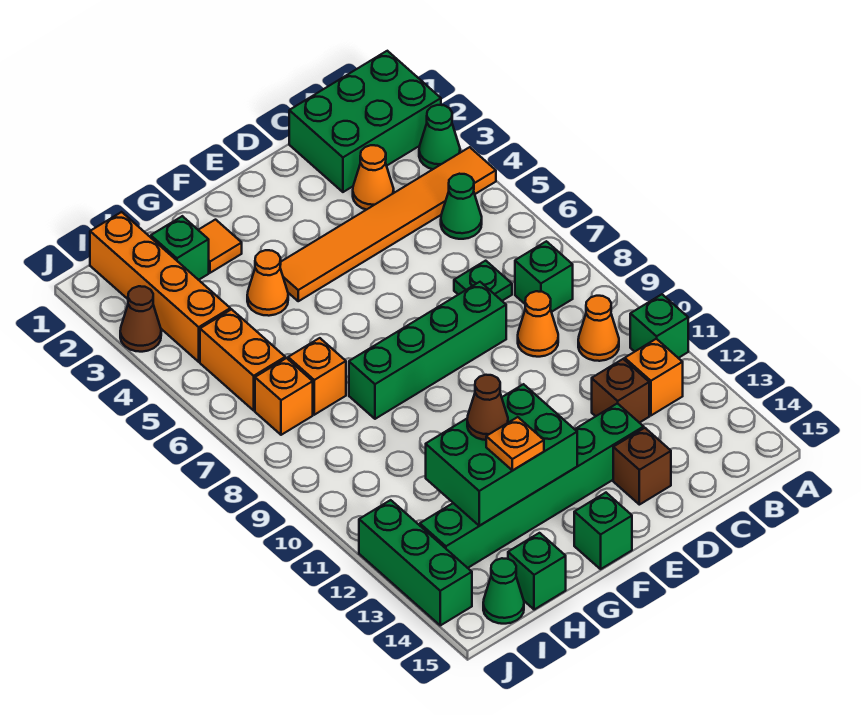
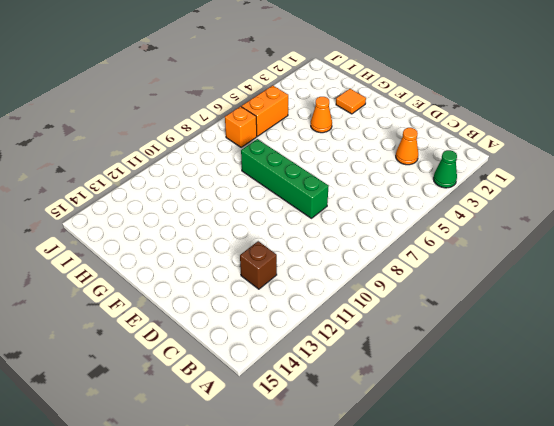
none -> green 2x3 brick [289,51,441,192]
none -> orange 1x6 tile [280,147,496,301]
none -> green 1x1 brick [630,294,688,358]
none -> green 1x1 cone [441,174,482,239]

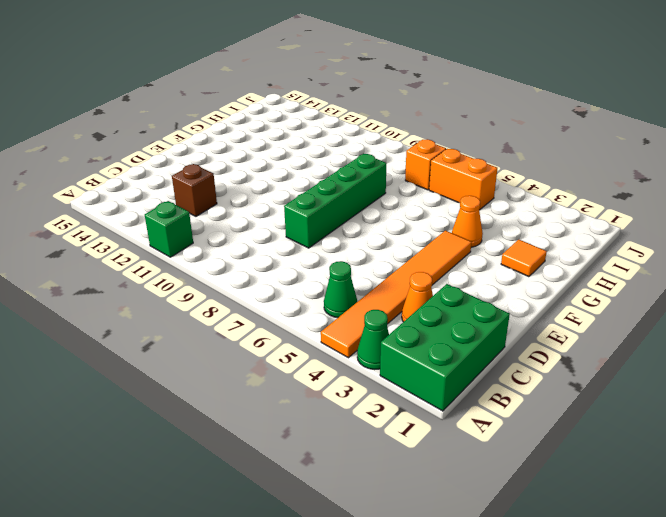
none -> green 1x1 brick [515,241,573,312]
none -> orange 1x1 cone [578,296,619,361]
none -> orange 1x1 brick [625,339,683,415]
none -> green 1x1 plate [454,261,512,301]

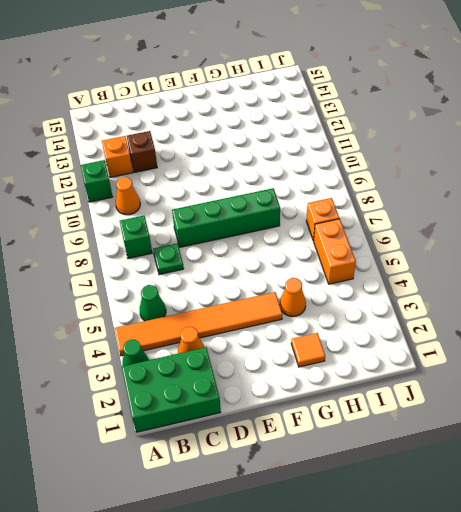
none -> orange 1x1 cone [518,291,558,357]
none -> green 1x6 brick [420,403,644,568]
none -> brown 1x1 brick [613,428,671,505]
none -> green 1x1 brick [574,493,632,569]

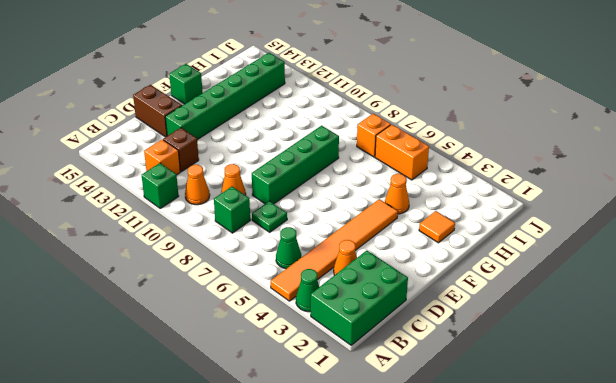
brown 1x2 brick [133,85,182,137] -> brown 1x1 brick [613,428,671,505]
none -> green 1x1 brick [151,216,209,280]
none -> orange 1x1 brick [288,338,346,415]
none -> green 1x1 brick [508,533,566,610]
none -> orange 1x4 brick [90,212,230,362]

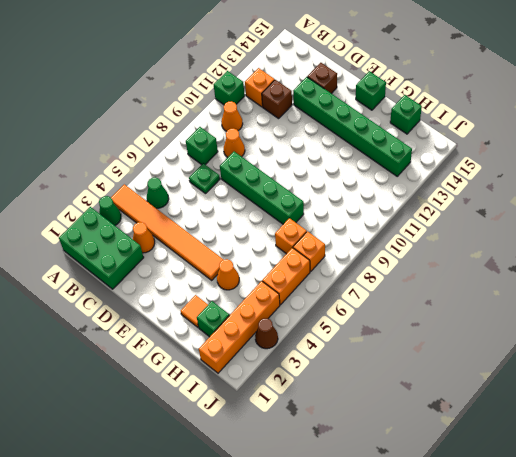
none -> green 1x1 cone [483,558,524,624]
none -> green 1x3 brick [359,500,472,625]
none -> green 2x3 brick [426,384,577,526]
none -> brown 1x1 cone [467,375,508,440]

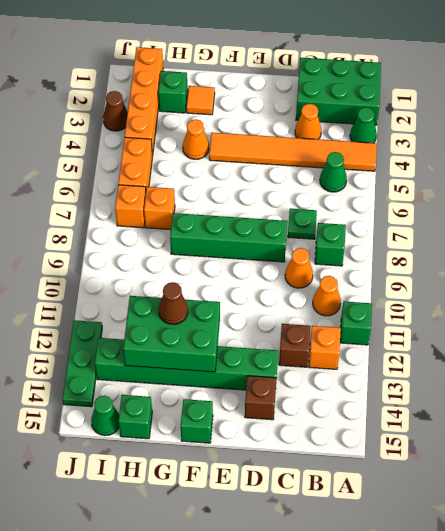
green 1x3 plate [62,320,102,407] -> green 1x3 brick [359,500,472,625]
none -> orange 1x1 plate [486,417,544,470]

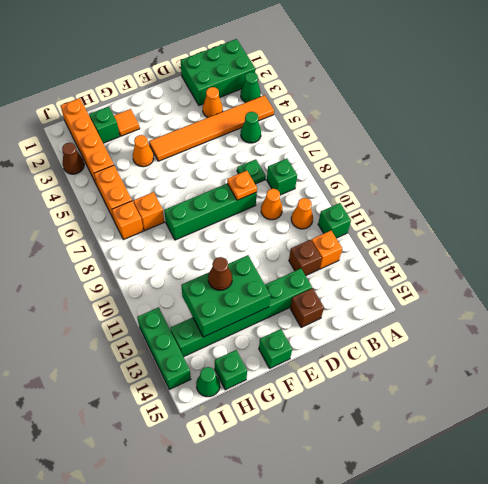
orange 1x1 plate [227,171,257,200] -> orange 1x1 plate moved to [486,417,544,470]

